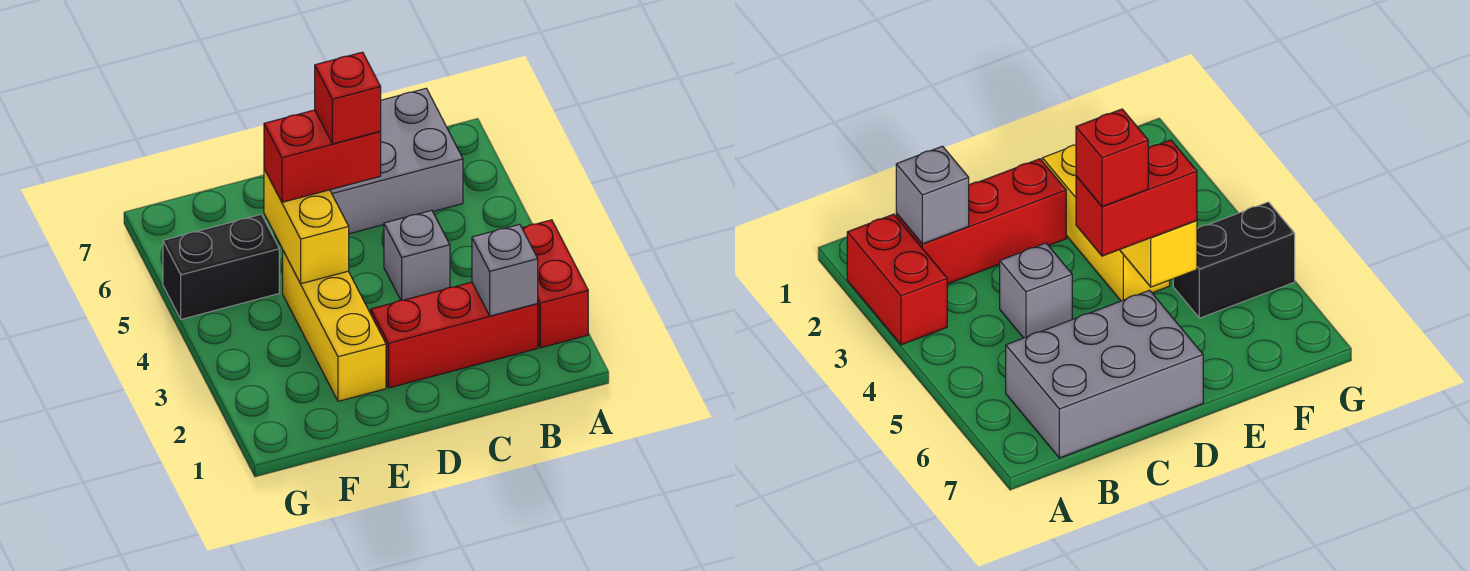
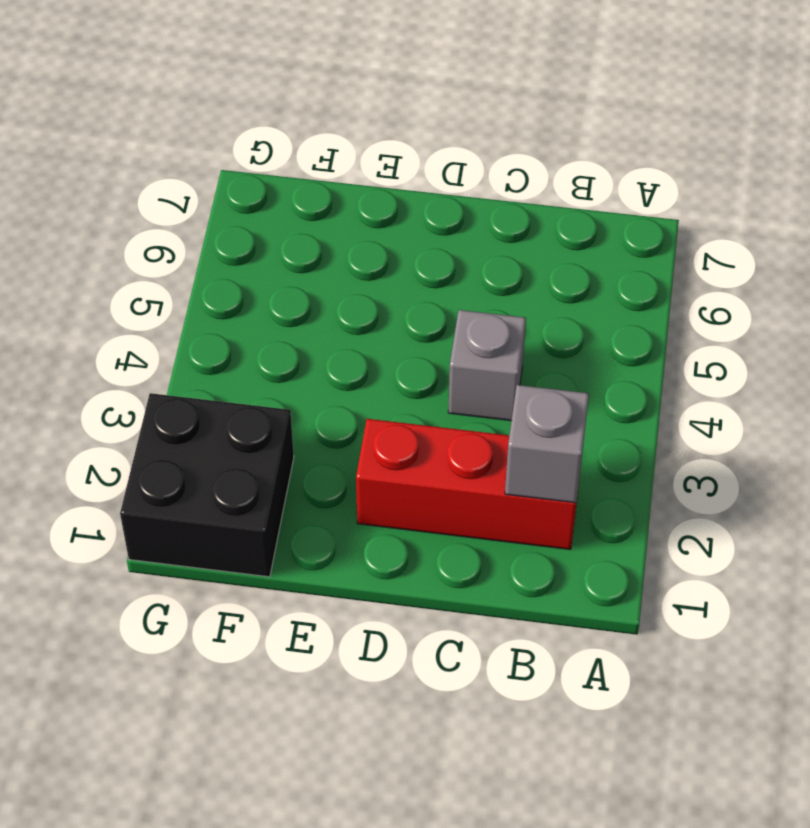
black 2x2 brick [120,393,294,577] -> none
none -> red 1x2 brick [522,220,588,348]
none -> grey 2x3 brick [330,88,463,234]

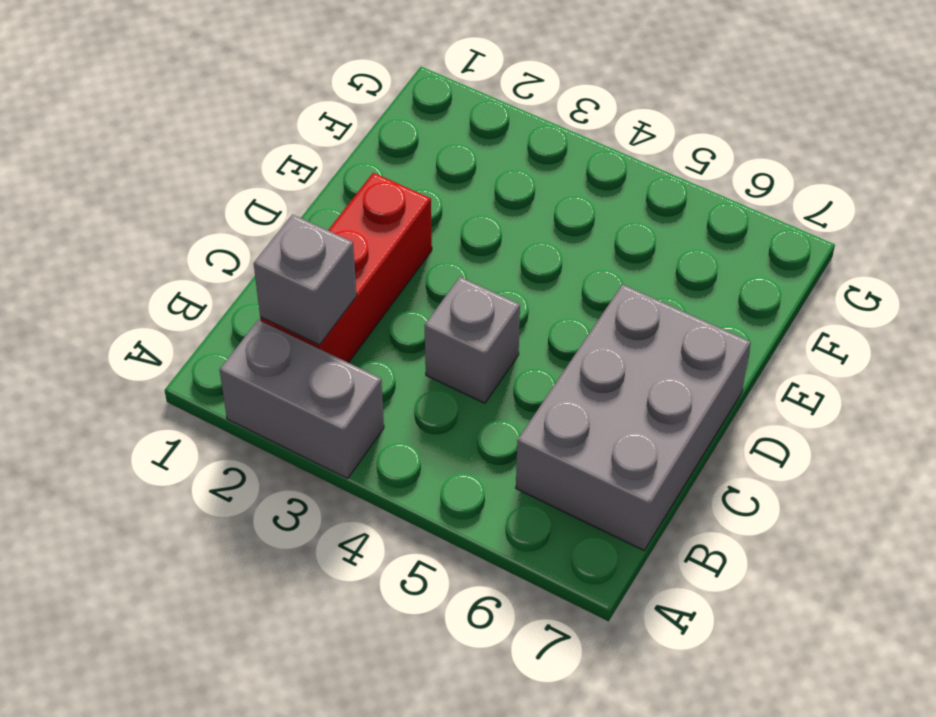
grey 1x2 brick [220,320,384,479] -> red 1x2 brick [522,220,588,348]
none -> yellow 1x3 brick [283,251,386,401]
none -> black 1x2 brick [163,214,279,319]

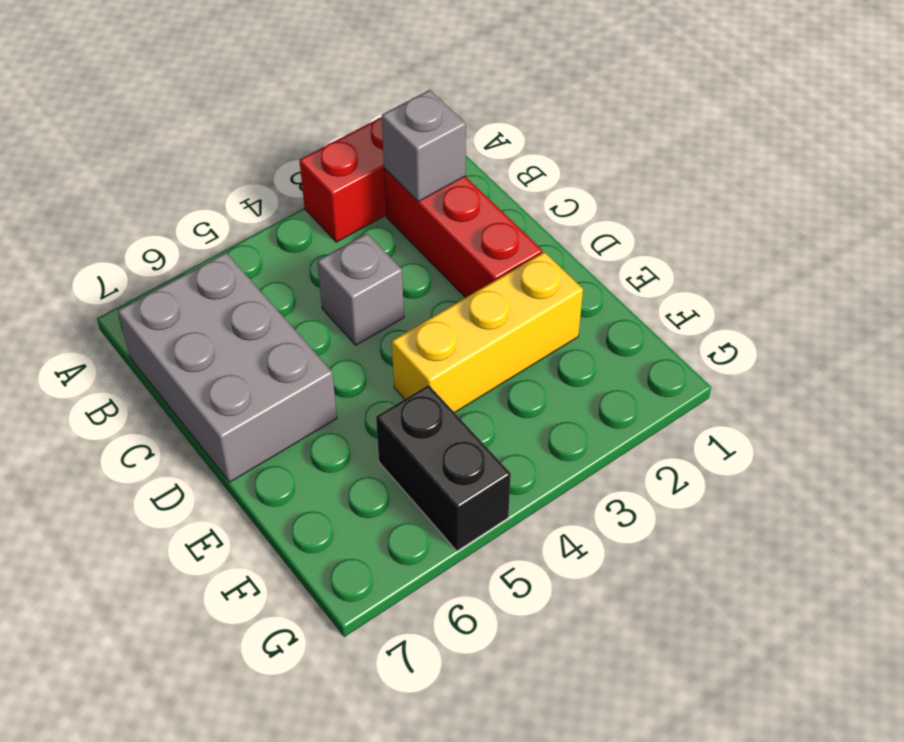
none -> yellow 1x2 brick [264,169,349,284]
none -> red 1x2 brick [264,110,381,202]

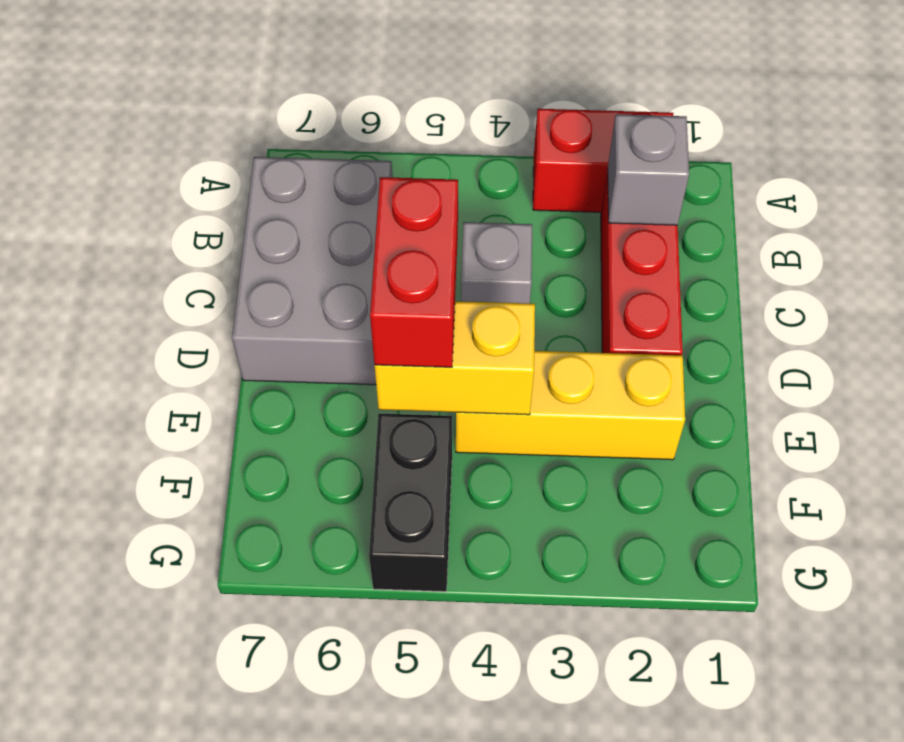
none -> red 1x1 brick [315,52,381,144]

